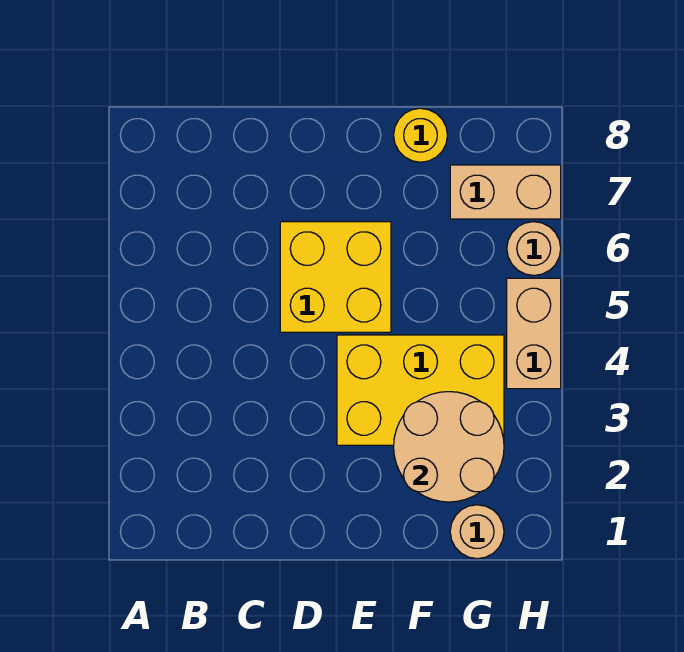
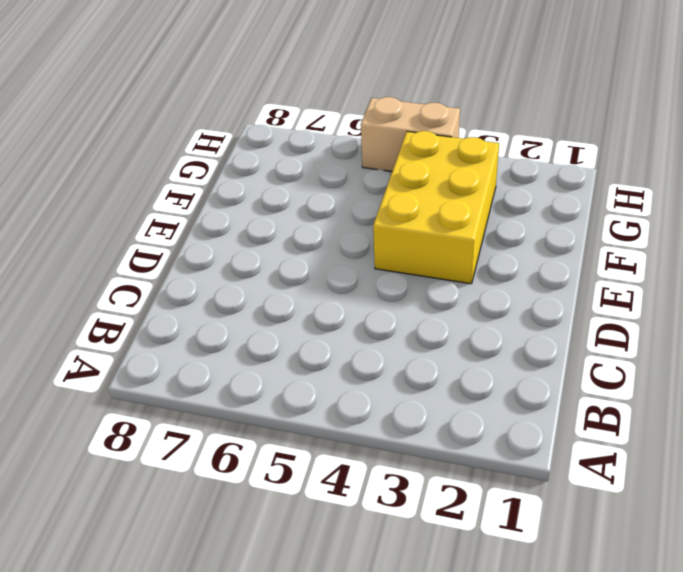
none -> yellow 2x2 brick [280,222,391,332]
none -> yellow 1x1 round brick [394,108,447,162]

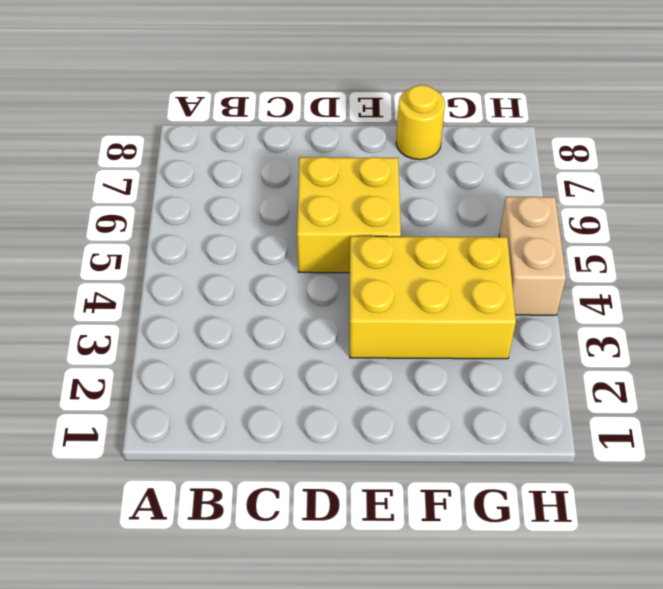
none -> tan 1x1 round brick [450,505,504,559]
none -> tan 1x2 brick [450,165,561,219]

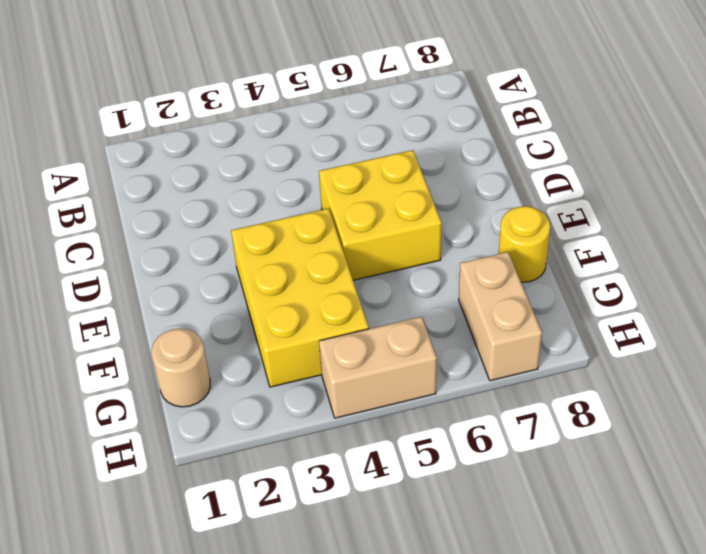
none -> tan 1x1 round brick [507,222,561,276]
none -> tan 2x2 round brick [394,392,504,502]

